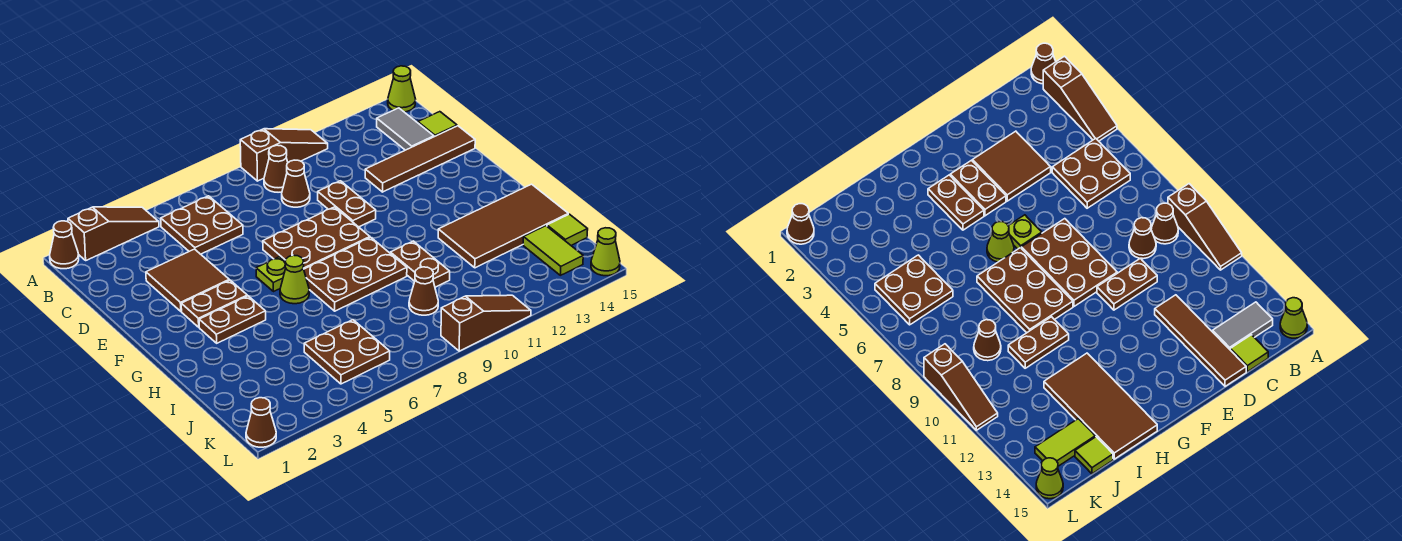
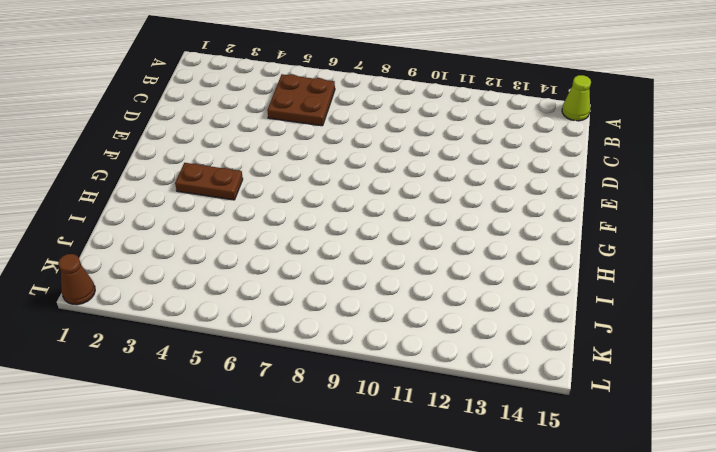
none -> brown 1x1 cone [50,221,79,269]
none -> brown 1x3 slope [68,207,159,260]
none -> brown 1x3 slope [240,129,328,181]

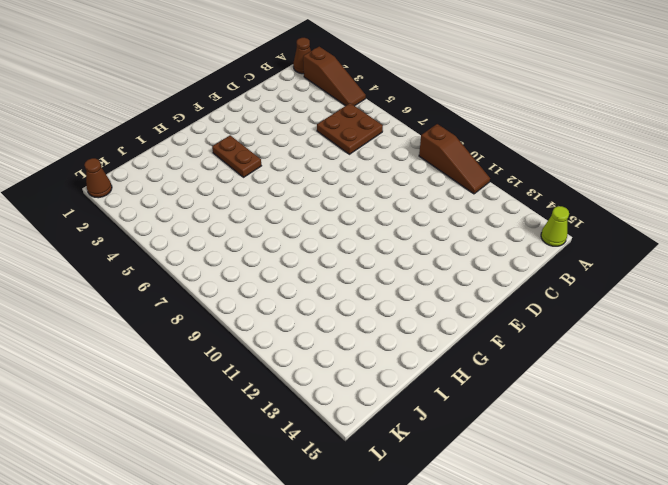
none -> brown 1x1 cone [264,145,288,192]
none -> grey 1x2 tile [377,108,434,150]
none -> brown 1x1 cone [282,160,310,207]

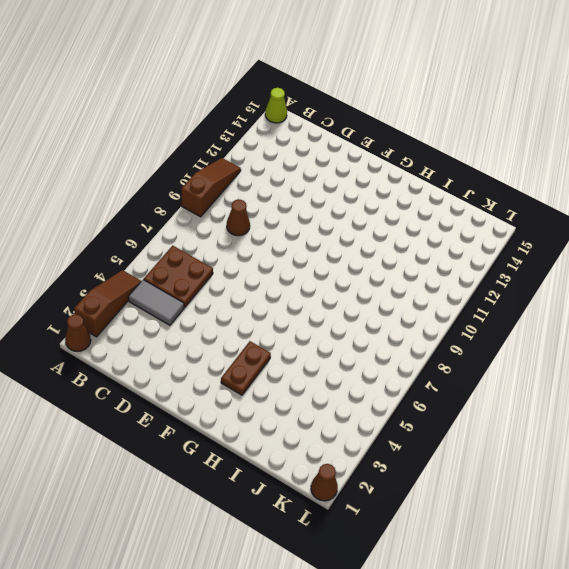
grey 1x2 tile [129,280,184,325] -> grey 1x2 tile moved to [377,108,434,150]
none -> brown 1x1 cone [264,145,288,192]
none -> lime 1x1 tile [418,112,457,137]
none -> brown 2x2 tile [146,249,229,311]

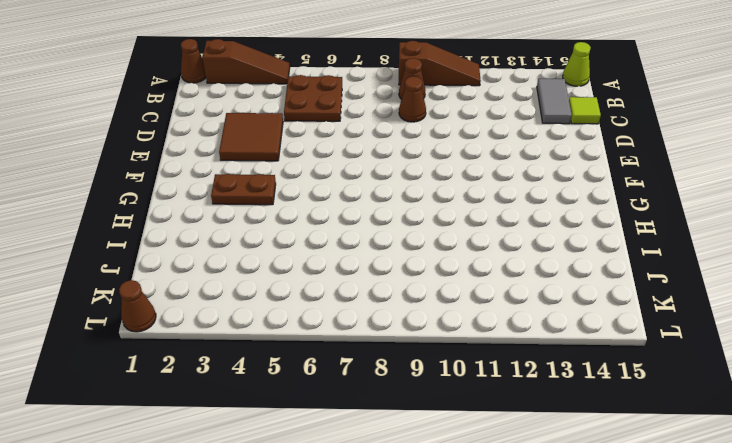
none -> brown 1x2 plate [318,181,376,227]
none -> brown 1x4 tile [365,126,475,192]
none -> brown 2x3 plate [263,207,370,269]

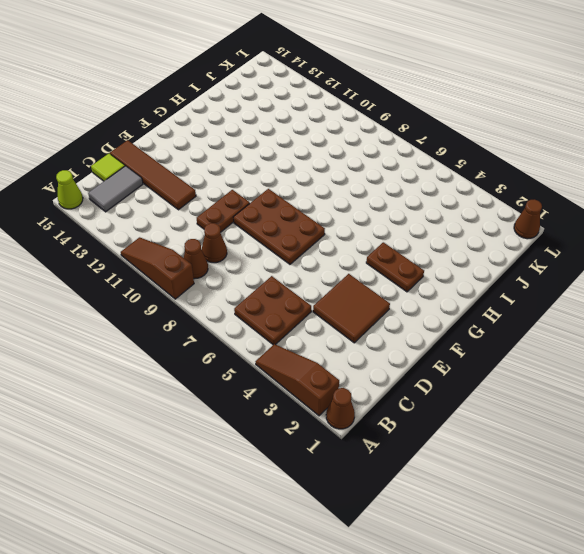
none -> brown 1x2 plate [181,280,247,327]
none -> lime 1x1 plate [256,257,286,292]
none -> lime 1x1 cone [280,255,309,304]

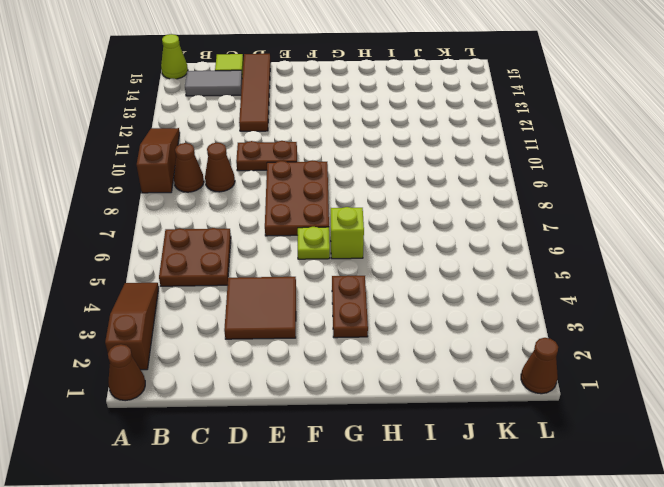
lime 1x1 brick [331,207,364,259] -> lime 1x1 cone [280,255,309,304]
none -> brown 1x2 plate [181,280,247,327]
none -> brown 2x3 plate [304,237,407,311]
none -> brown 1x2 plate [390,241,450,287]

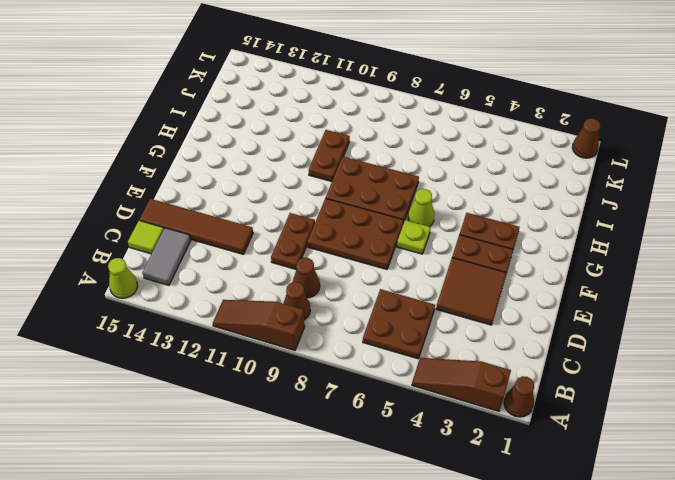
none -> brown 2x4 tile [438,184,568,268]
none -> brown 2x2 plate [304,320,390,384]
none -> brown 1x1 cone [409,267,438,315]

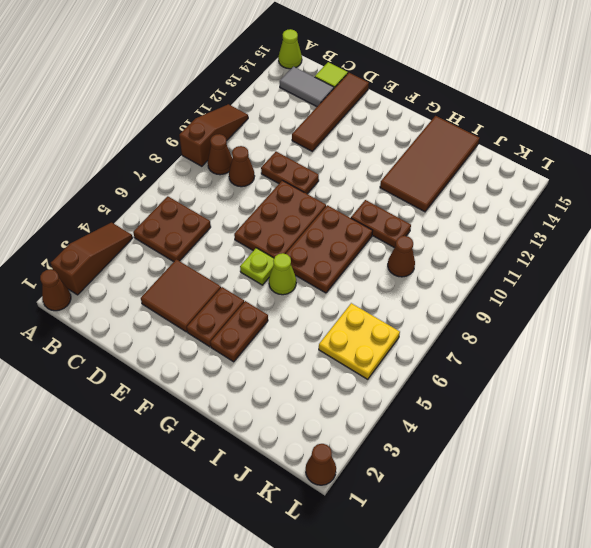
yellow 2x2 plate [319,303,400,379] -> brown 2x2 plate [304,320,390,384]
none -> lime 1x2 tile [523,226,583,275]
none -> lime 1x1 tile [547,214,588,245]
none -> brown 1x3 slope [441,295,531,351]

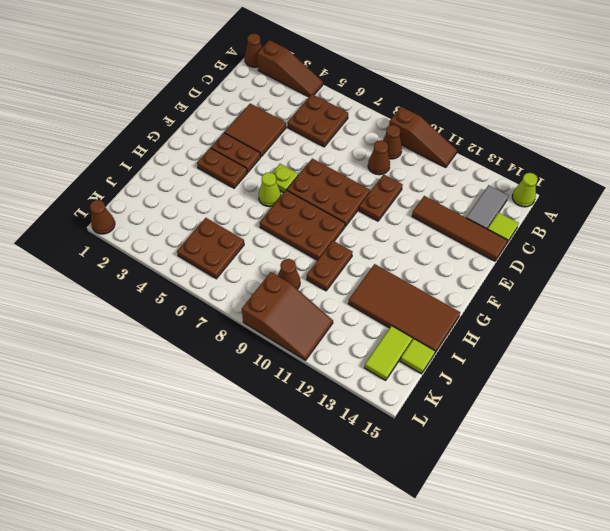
brown 2x3 slope [242,272,333,360] -> brown 1x3 slope [441,295,531,351]
none -> lime 1x1 cone [591,228,620,276]

